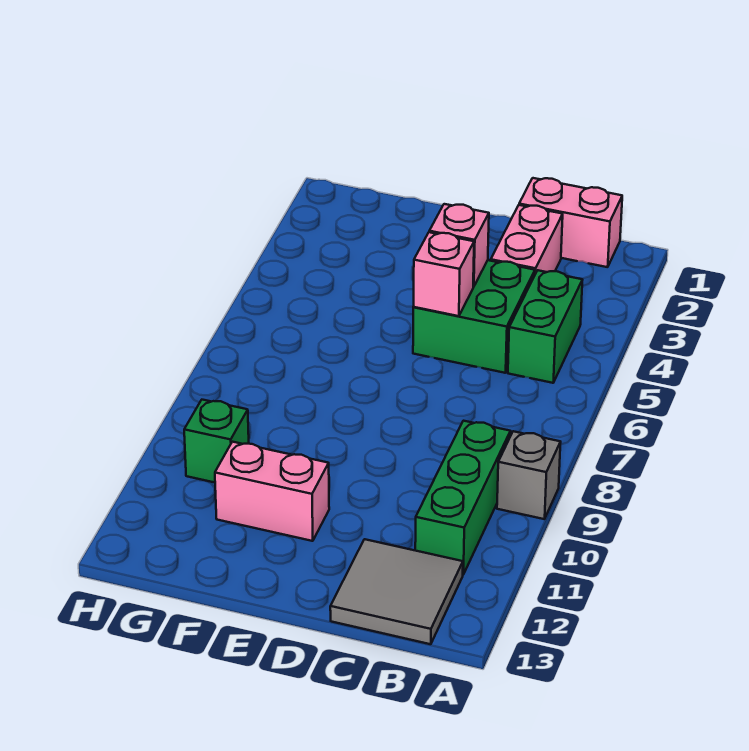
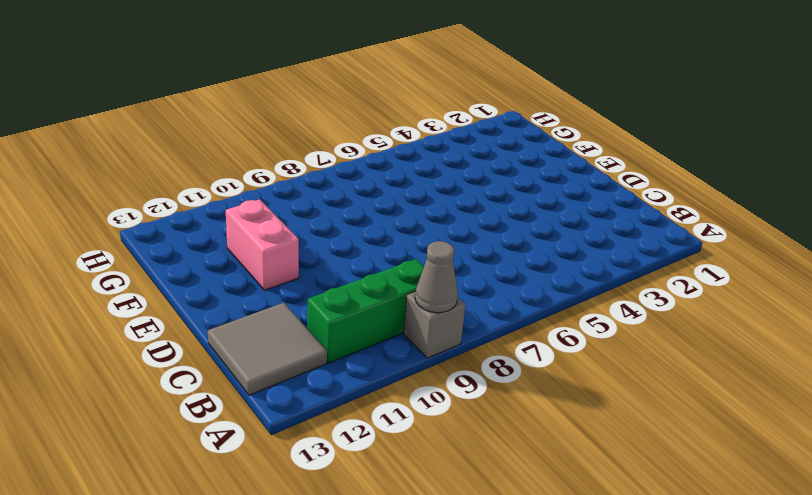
grey 1x1 cone [415,241,458,313] -> none
none -> pink 1x2 brick [519,178,622,267]
none -> green 1x2 brick [508,270,582,383]

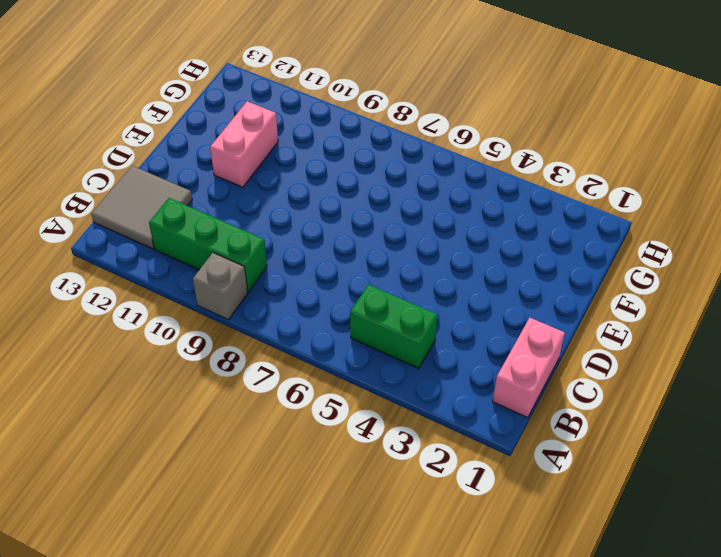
none -> pink 1x2 brick [491,205,563,274]
none -> green 2x2 brick [413,260,535,373]

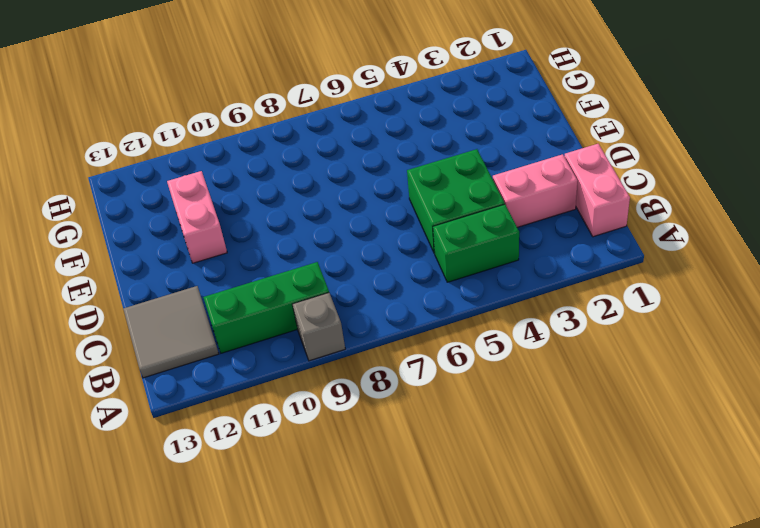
none -> green 1x1 brick [184,400,249,483]
none -> pink 1x1 brick [429,204,489,287]

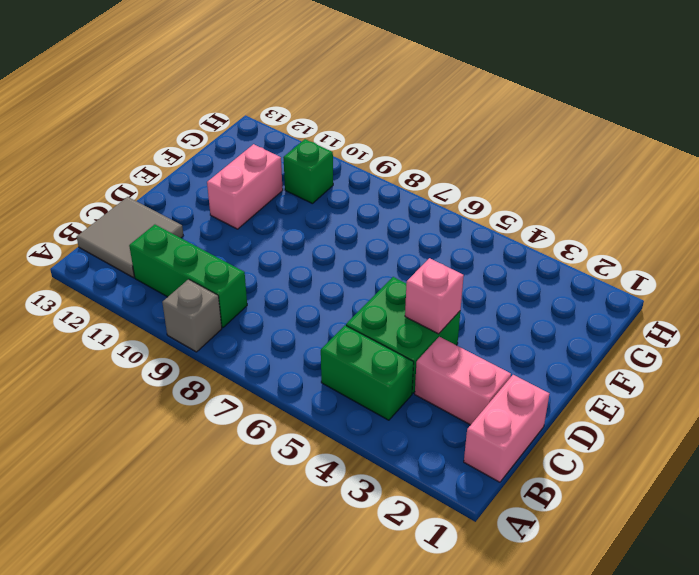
none -> pink 1x1 brick [413,232,474,316]

